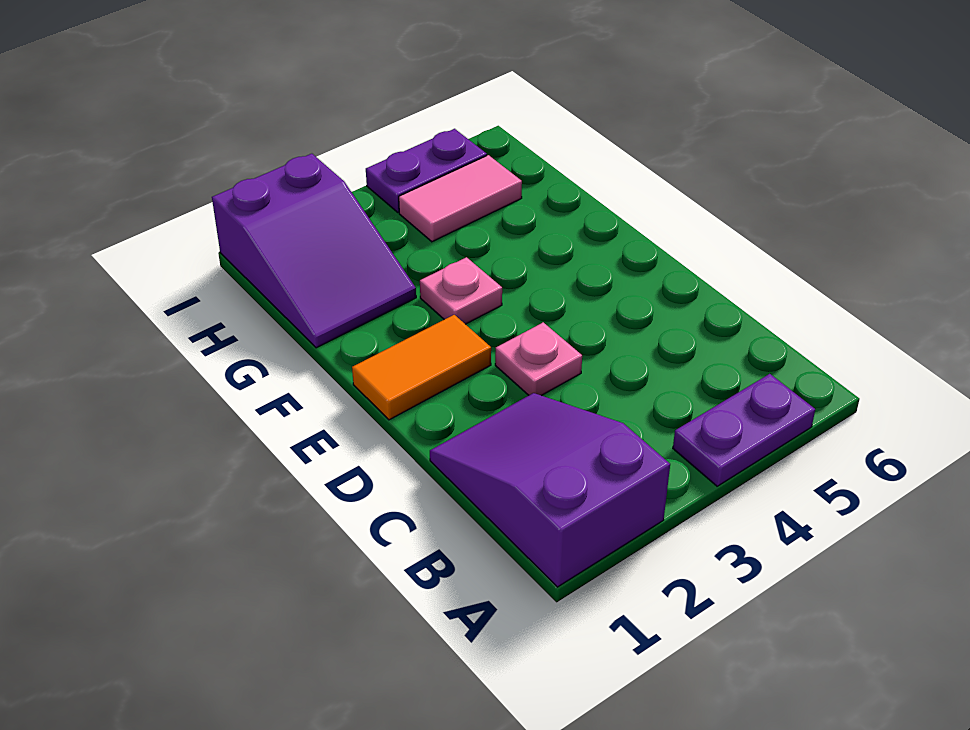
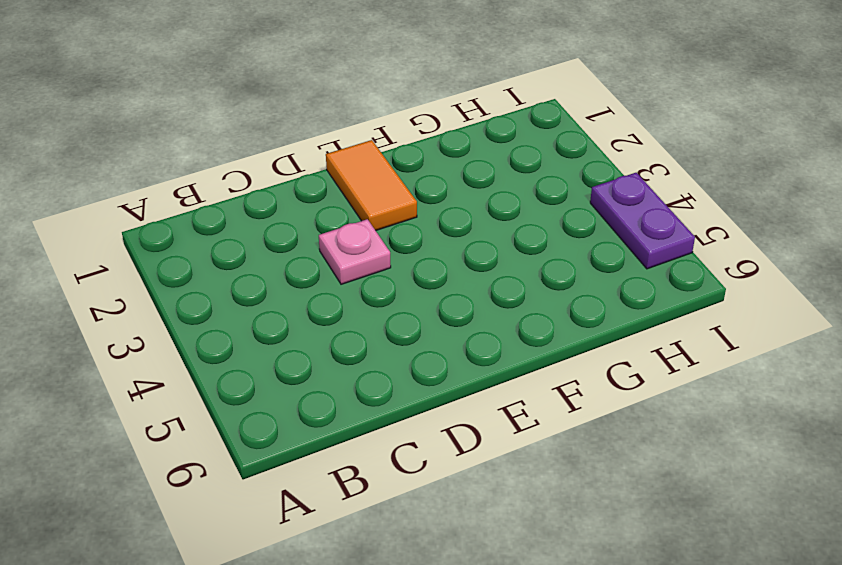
none -> purple 2x3 slope [430,393,670,587]
none -> purple 1x2 plate [673,374,815,486]

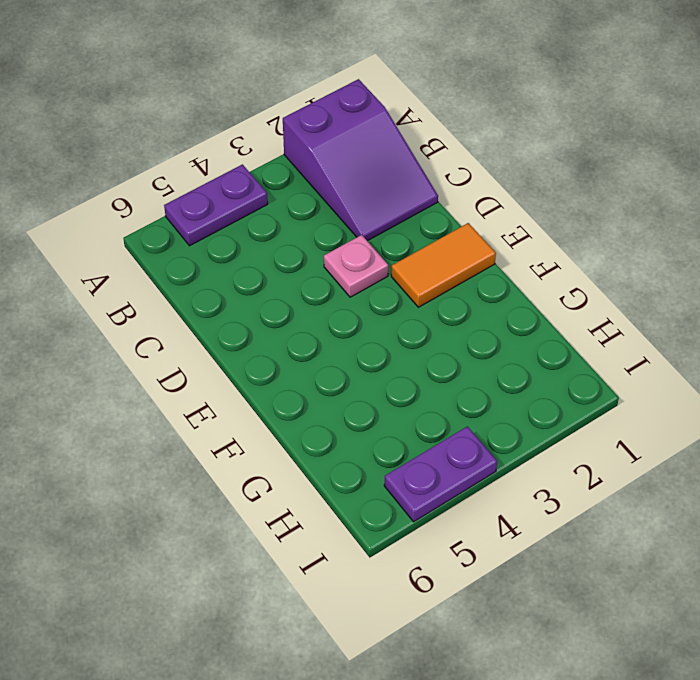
none -> pink 1x1 plate [420,257,502,324]
none -> purple 2x3 slope [212,154,416,348]

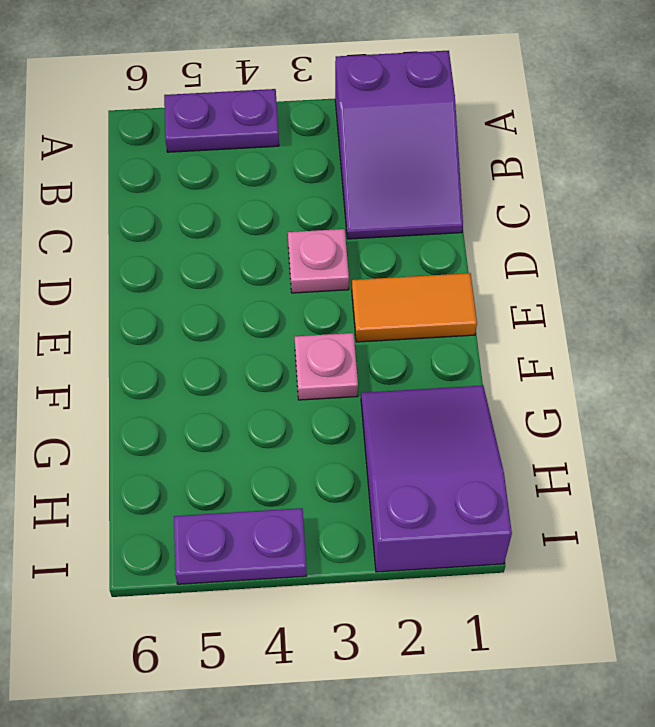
none -> pink 1x2 tile [399,155,522,242]

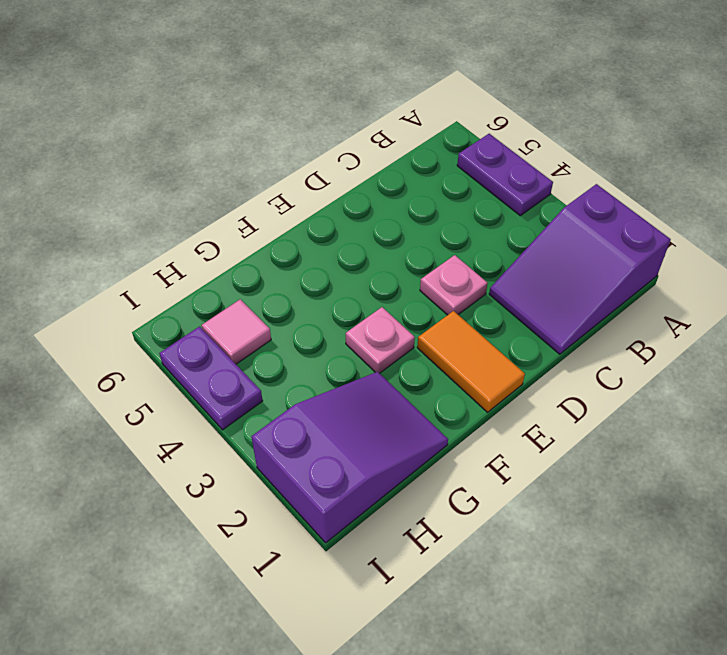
pink 1x1 tile [202,299,271,364] -> pink 1x2 tile [399,155,522,242]

